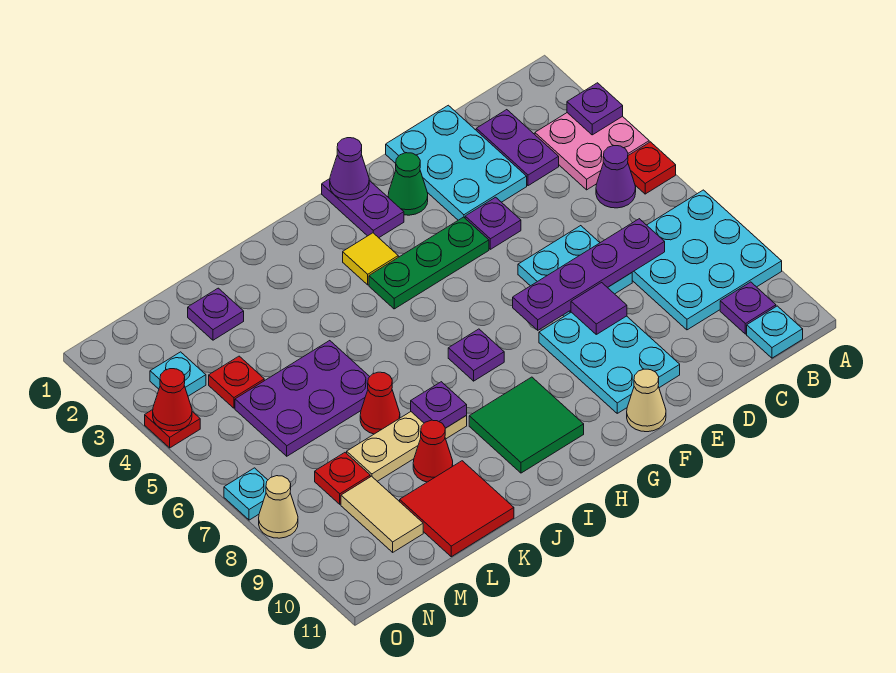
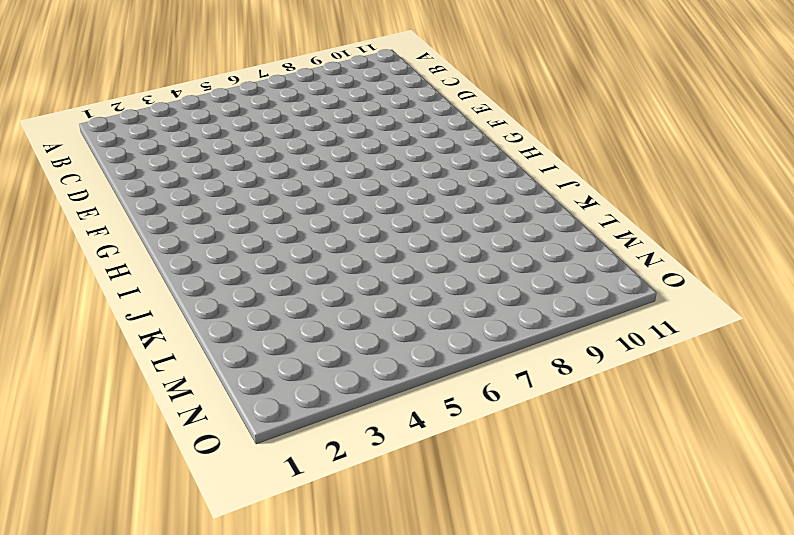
none -> pink 2x2 plate [535,113,649,190]
none -> red 1x1 plate [628,142,676,194]
none -> cyan 3x3 plate [632,190,782,330]
none -> purple 1x1 cone [596,146,636,208]

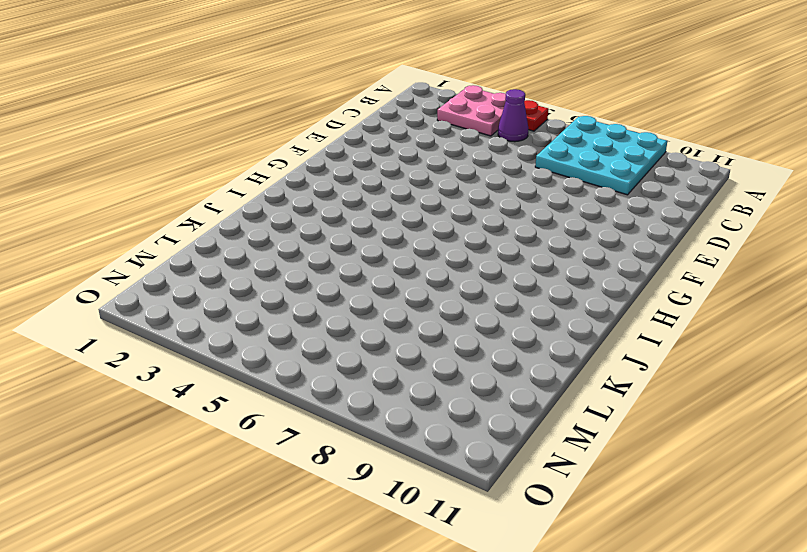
none -> purple 1x1 plate [720,282,776,334]
none -> cyan 1x1 plate [747,306,803,358]
none -> purple 1x2 plate [476,110,559,186]
none -> cyan 2x3 plate [386,105,527,220]

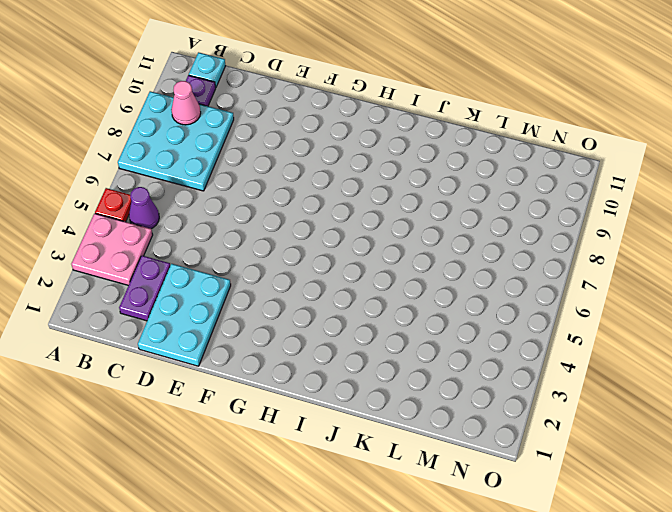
pink 1x1 cone [171,81,201,125] -> none
none -> cyan 2x2 plate [518,226,632,316]
none -> purple 1x1 plate [465,197,521,249]
none -> cyan 2x3 plate [539,312,680,413]
none -> green 1x1 cone [388,153,428,215]

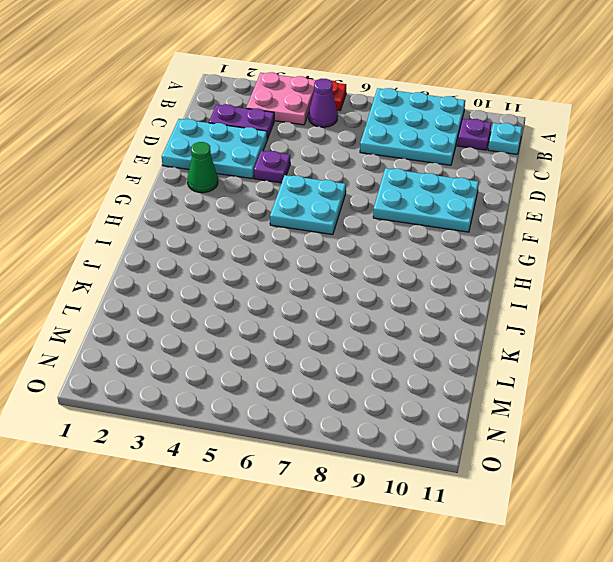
cyan 2x2 plate [270,175,346,235] -> cyan 2x2 plate moved to [518,226,632,316]
none -> green 1x3 plate [369,217,489,309]
none -> tan 1x1 cone [627,369,666,432]
none -> purple 1x2 plate [322,179,404,238]
none -> yellow 1x1 tile [343,233,398,285]

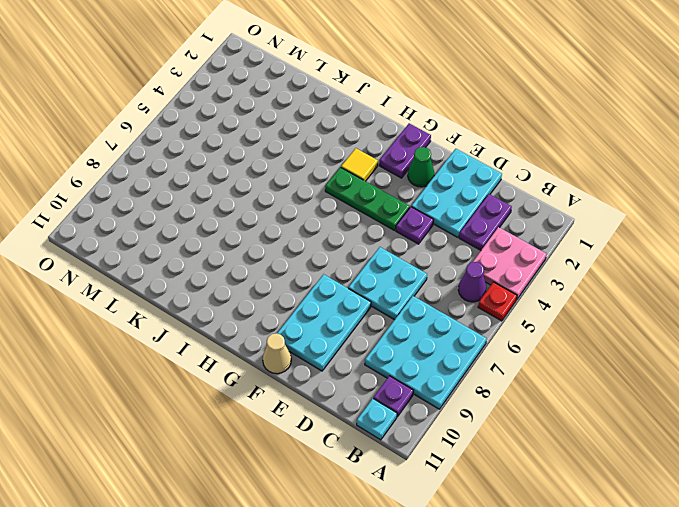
none -> purple 1x1 plate [448,329,504,381]
none -> green 2x2 tile [469,377,584,473]
none -> tan 1x3 plate [347,412,467,481]
none -> purple 2x3 plate [235,341,370,456]

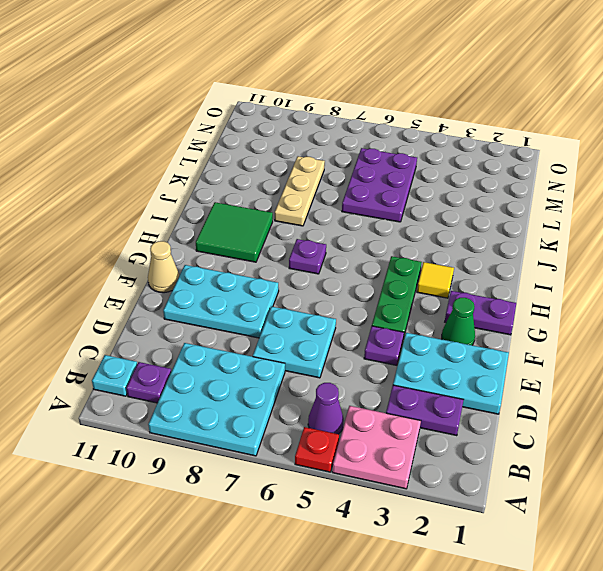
none -> red 1x1 cone [360,372,400,434]
none -> red 1x1 cone [413,420,453,482]
none -> red 2x2 tile [400,461,514,557]
none -> purple 1x1 plate [188,288,244,340]

